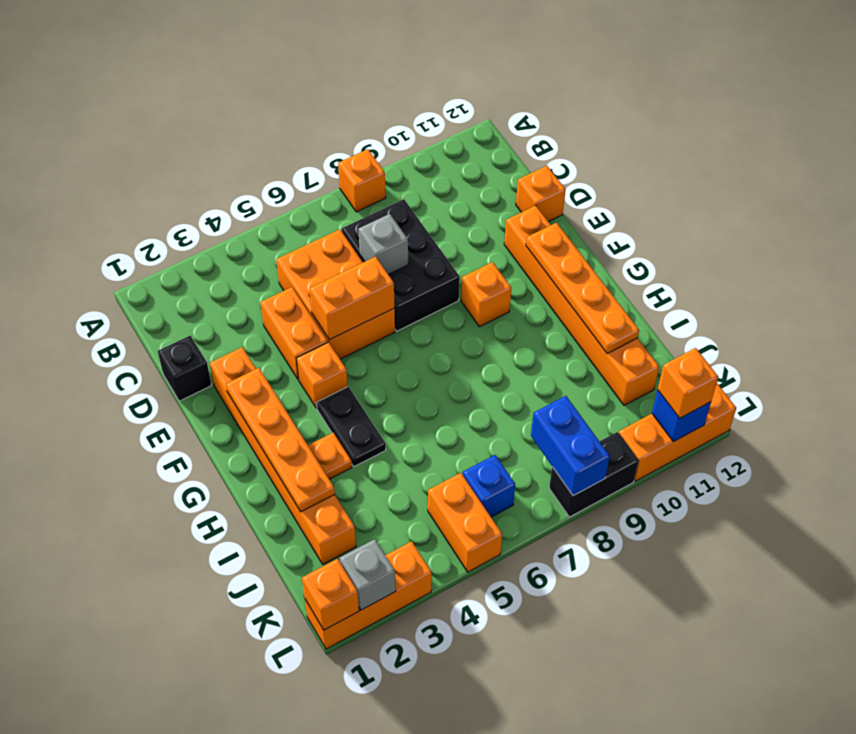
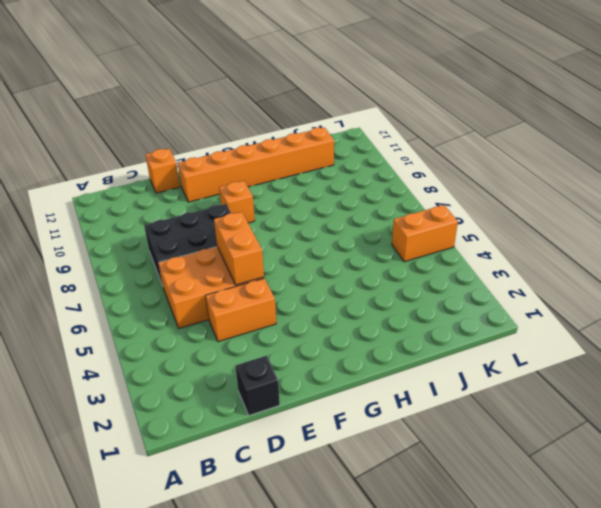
none -> orange 1x1 brick [338,149,386,212]
none -> orange 1x6 brick [210,347,356,564]
none -> orange 1x1 brick [296,342,348,408]

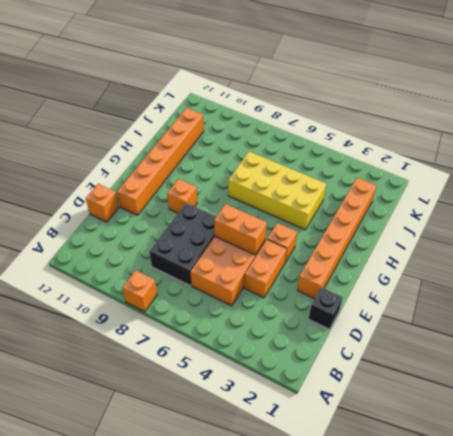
yellow 2x4 brick [228,152,326,230] -> black 1x2 plate [317,387,386,466]
none -> orange 1x1 plate [308,433,352,479]
none -> orange 1x2 brick [428,473,502,572]
none -> blue 1x1 brick [463,455,515,517]

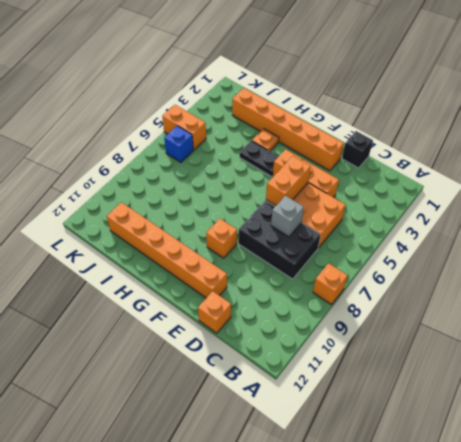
none -> orange 1x3 brick [305,541,432,649]
none -> black 1x2 brick [549,432,639,517]
none -> orange 1x3 brick [619,384,736,481]

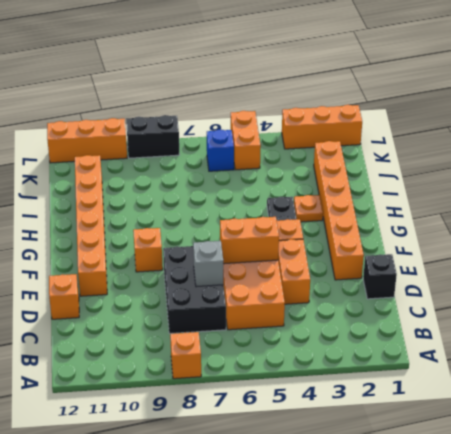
none -> orange 1x4 plate [226,368,335,512]
none -> orange 1x4 plate [526,223,639,353]
none -> blue 1x2 brick [531,396,610,496]

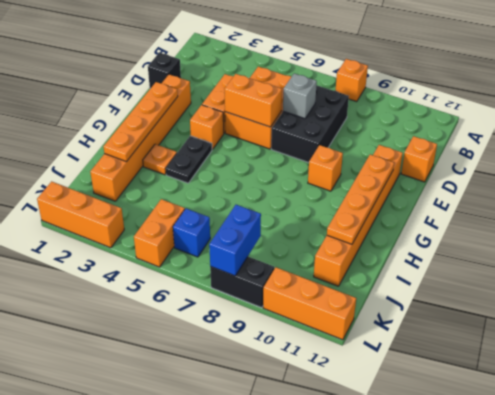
none -> orange 1x1 brick [302,559,359,630]
none -> grey 1x1 brick [339,539,396,610]
none -> blue 1x1 brick [652,390,711,442]

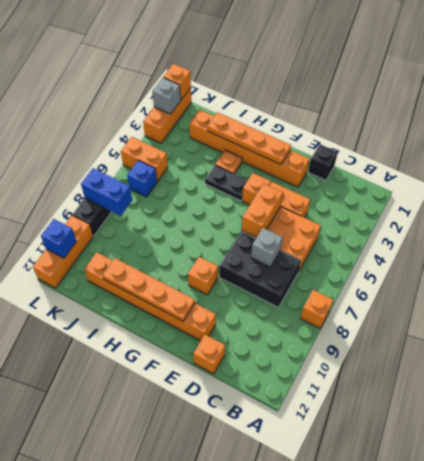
none -> orange 1x1 brick [658,348,718,418]

